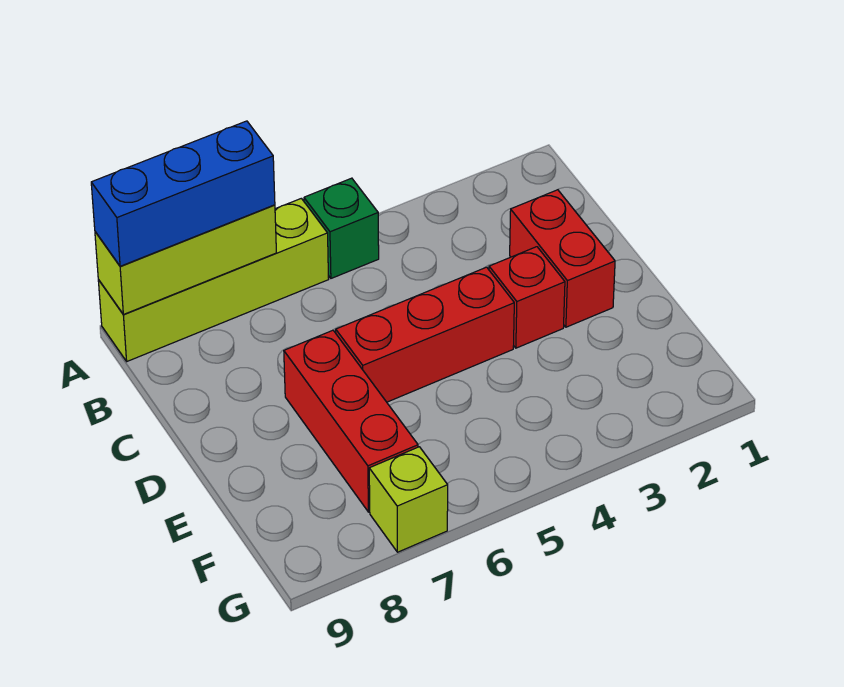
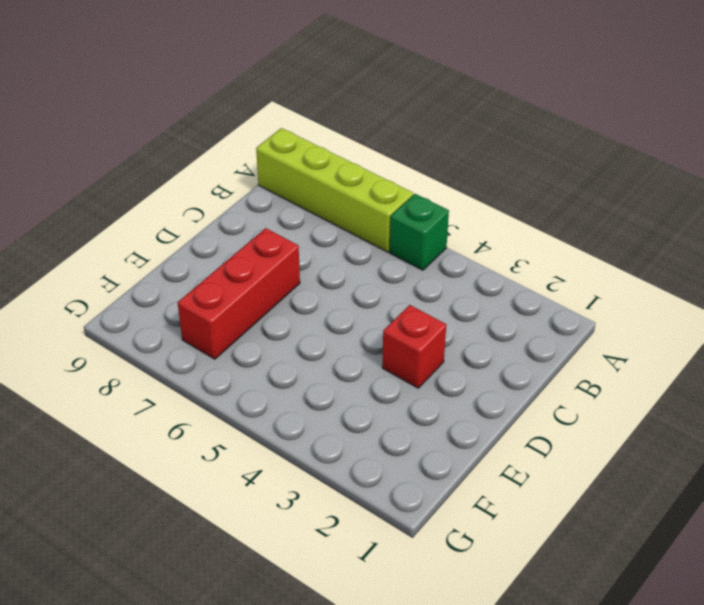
none -> red 1x2 brick [510,190,615,327]
none -> red 1x3 brick [336,267,514,402]

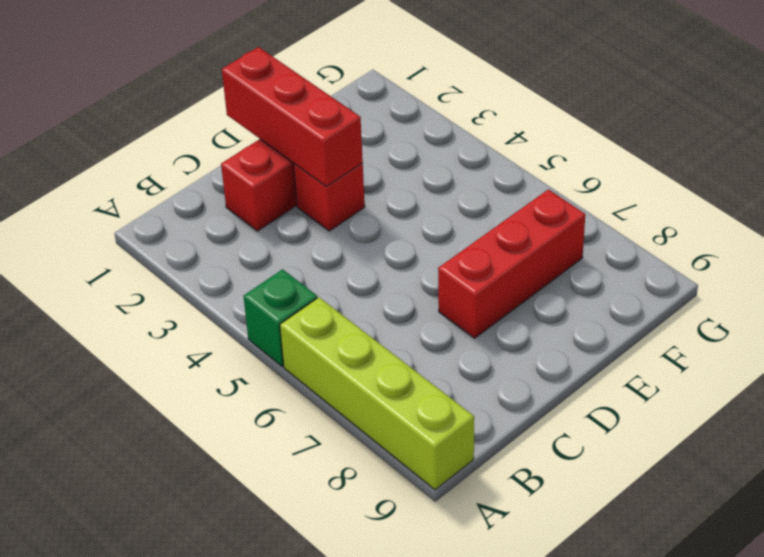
red 1x3 brick [222,47,363,187] -> red 1x3 brick moved to [336,267,514,402]
none -> lime 1x1 brick [369,447,448,552]
none -> lime 1x3 brick [95,205,276,314]

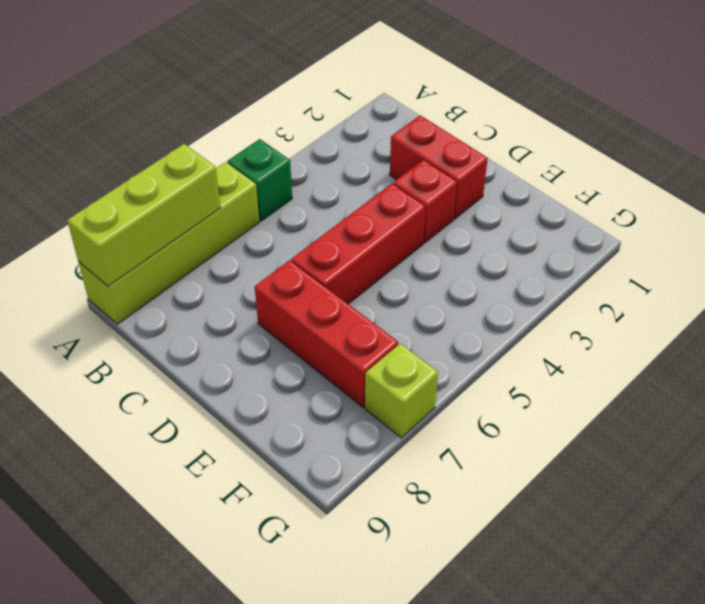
none -> blue 1x3 brick [91,121,275,266]

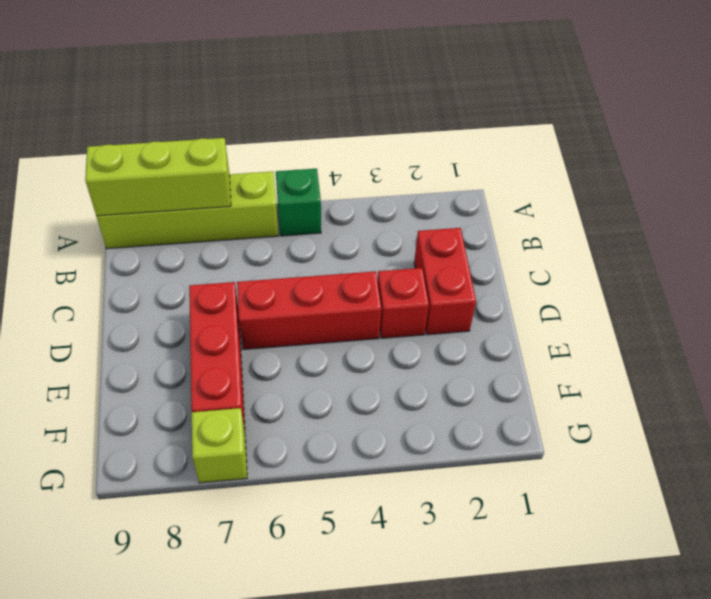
none -> blue 1x3 brick [91,121,275,266]

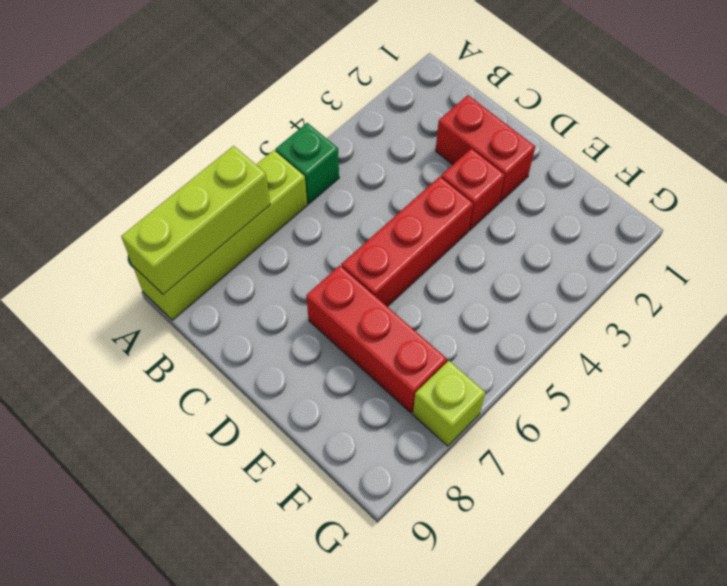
none -> blue 1x3 brick [91,121,275,266]

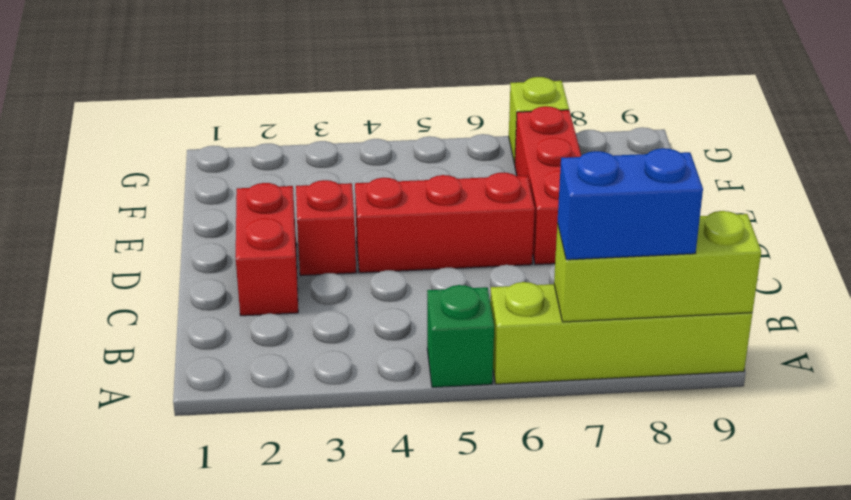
blue 1x2 brick [557,148,703,260] -> blue 1x3 brick [91,121,275,266]

